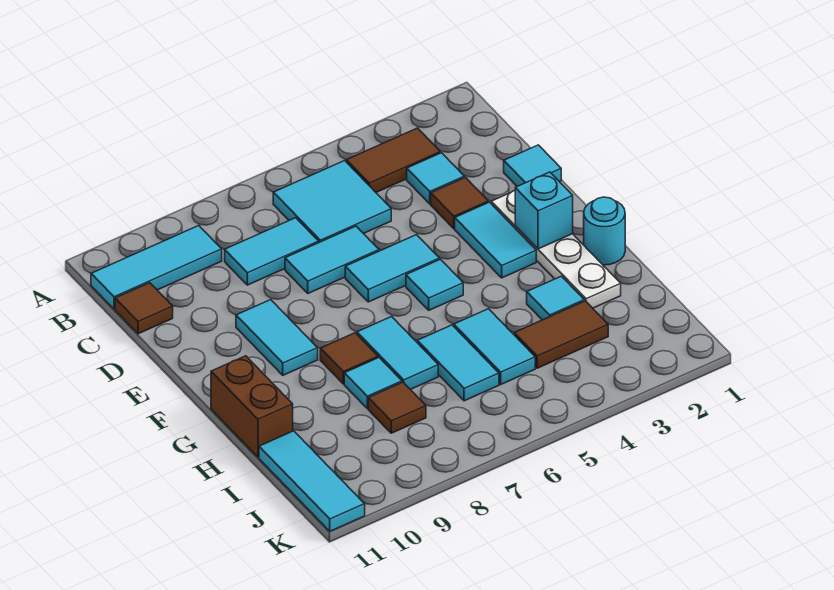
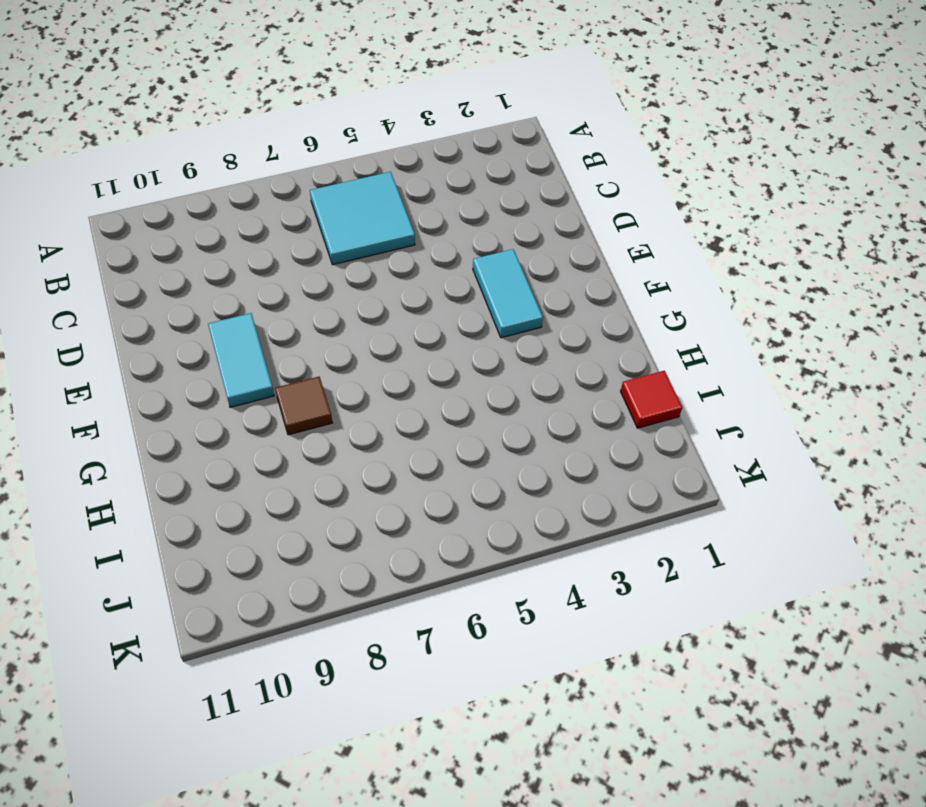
red 1x1 tile [621,371,682,428] -> none
none -> brown 1x2 tile [346,128,440,192]
none -> cyan 1x3 tile [91,226,222,309]
none -> cyan 1x1 tile [407,153,464,204]

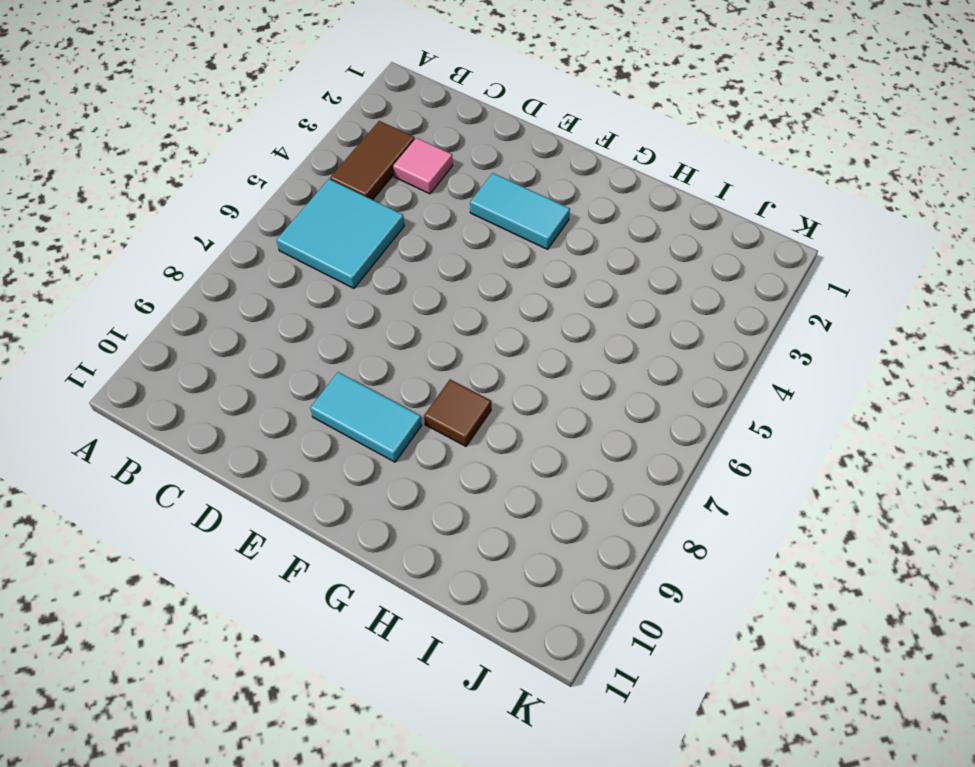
pink 1x1 tile [393,138,453,194] -> cyan 1x1 tile [407,153,464,204]
none -> cyan 1x3 tile [91,226,222,309]
none -> cyan 1x2 tile [225,218,319,285]
none -> brown 1x1 tile [115,283,173,334]

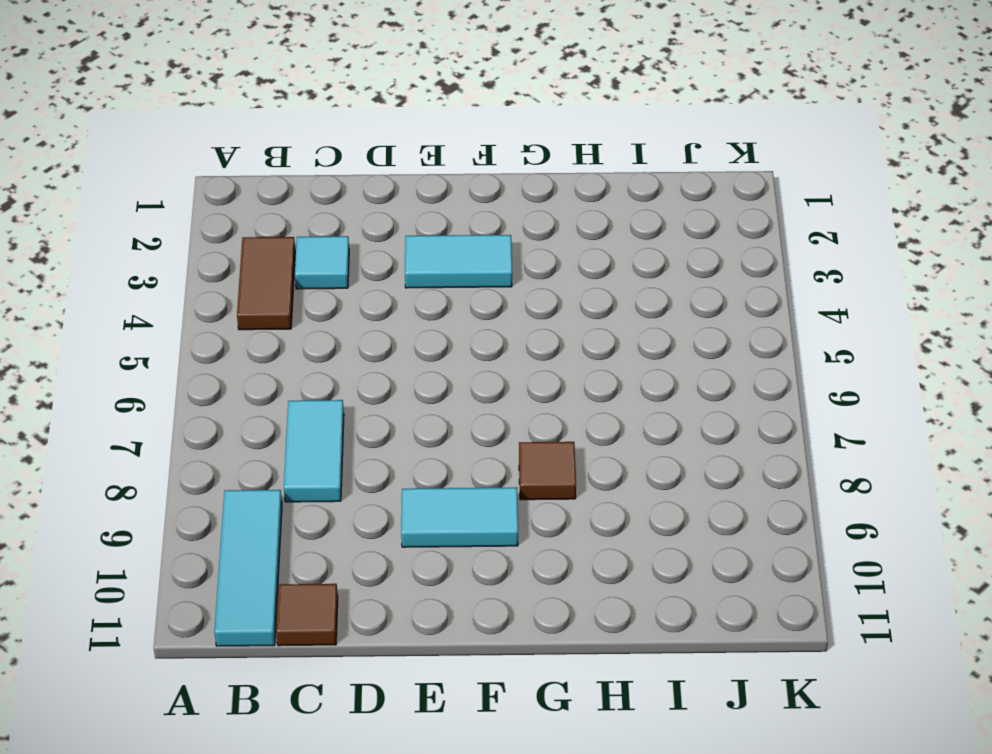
none -> cyan 2x2 tile [273,161,391,242]
none -> cyan 1x1 tile [504,145,561,186]
none -> brown 1x1 tile [431,178,488,228]

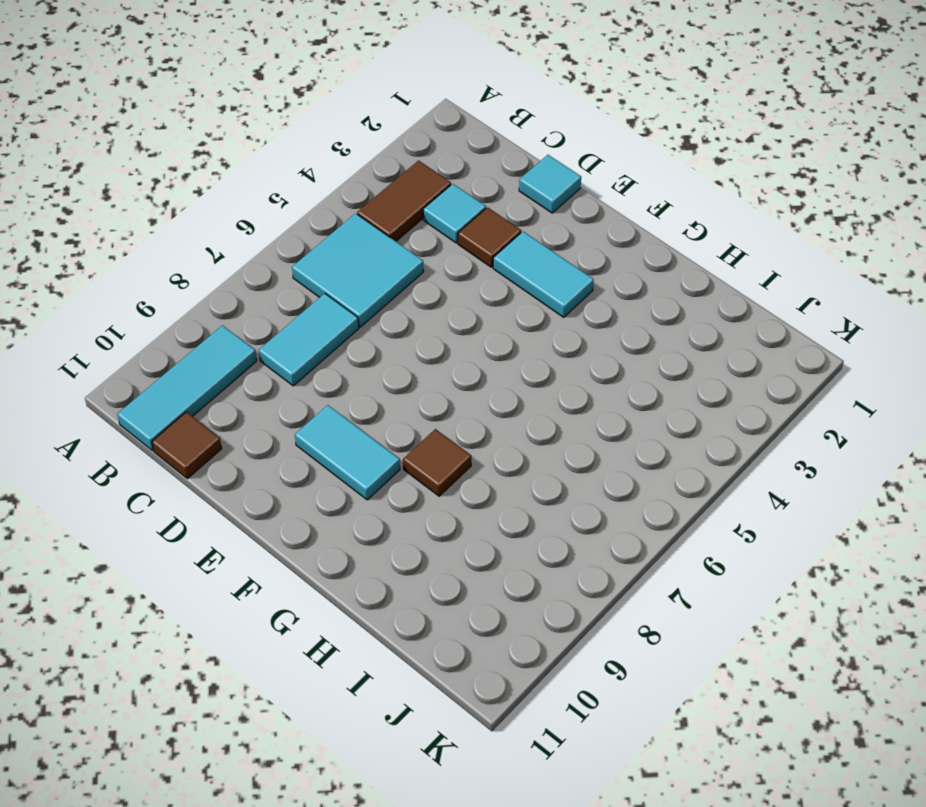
none -> cyan 1x2 tile [285,226,379,293]
none -> white 1x4 plate [491,191,621,308]
none -> cyan 1x2 tile [345,235,439,302]

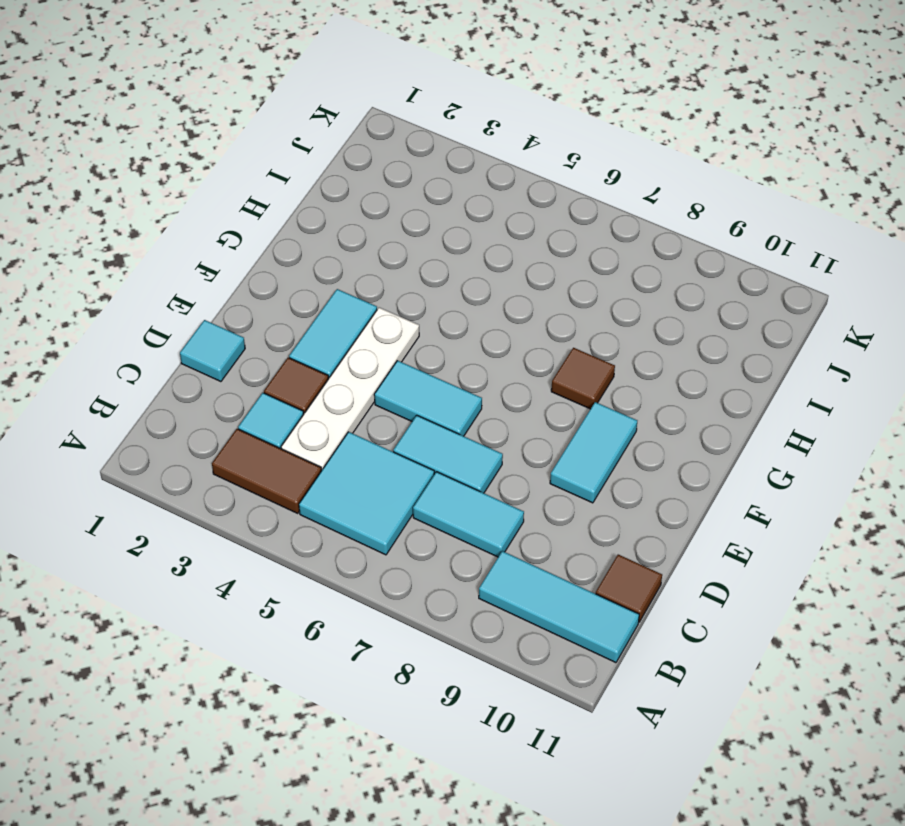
white 1x4 plate [281,307,419,471] -> white 1x4 plate moved to [491,191,621,308]
none -> cyan 1x1 tile [406,259,463,310]
none -> cyan 1x1 round brick [584,197,625,265]
none -> cyan 1x2 tile [357,317,438,390]

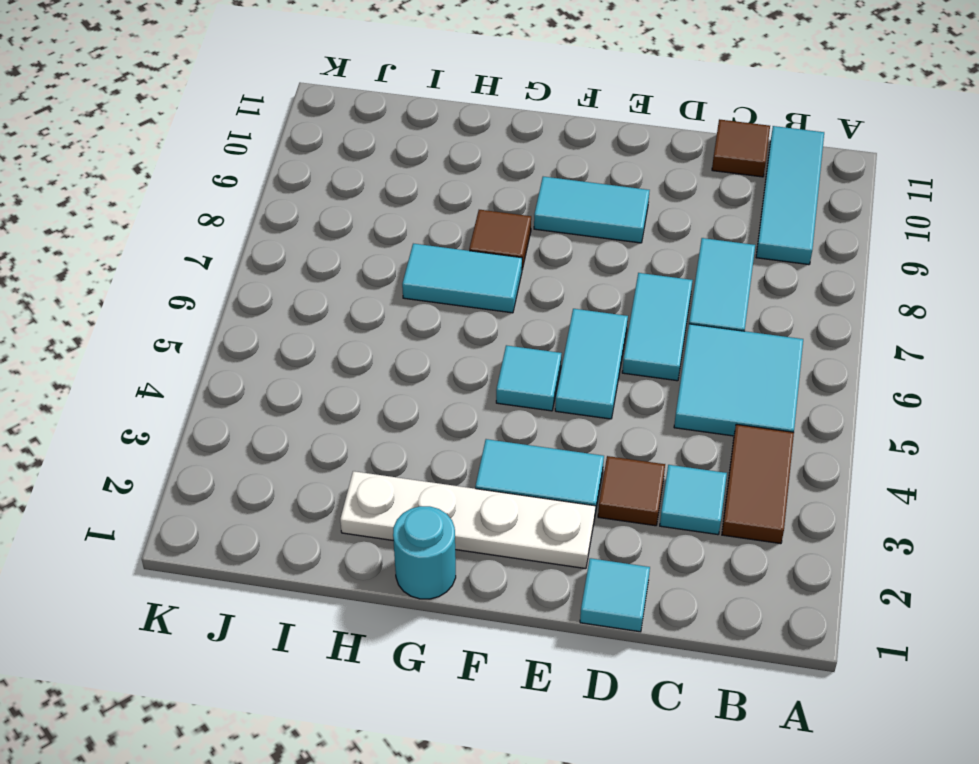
none -> brown 1x2 brick [211,356,293,457]
none -> cyan 1x1 tile [527,276,584,320]
none -> cyan 1x2 tile [454,309,535,384]

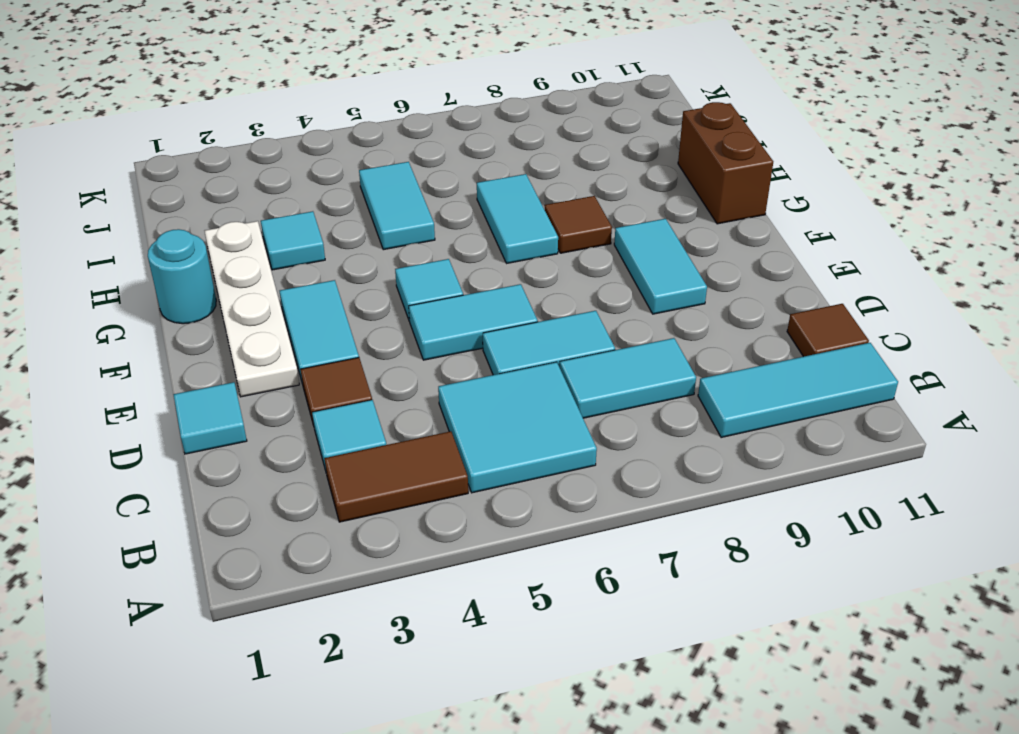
none -> cyan 1x2 tile [417,325,499,401]
none -> cyan 1x1 tile [344,358,402,409]
none -> brown 1x2 tile [514,301,608,368]

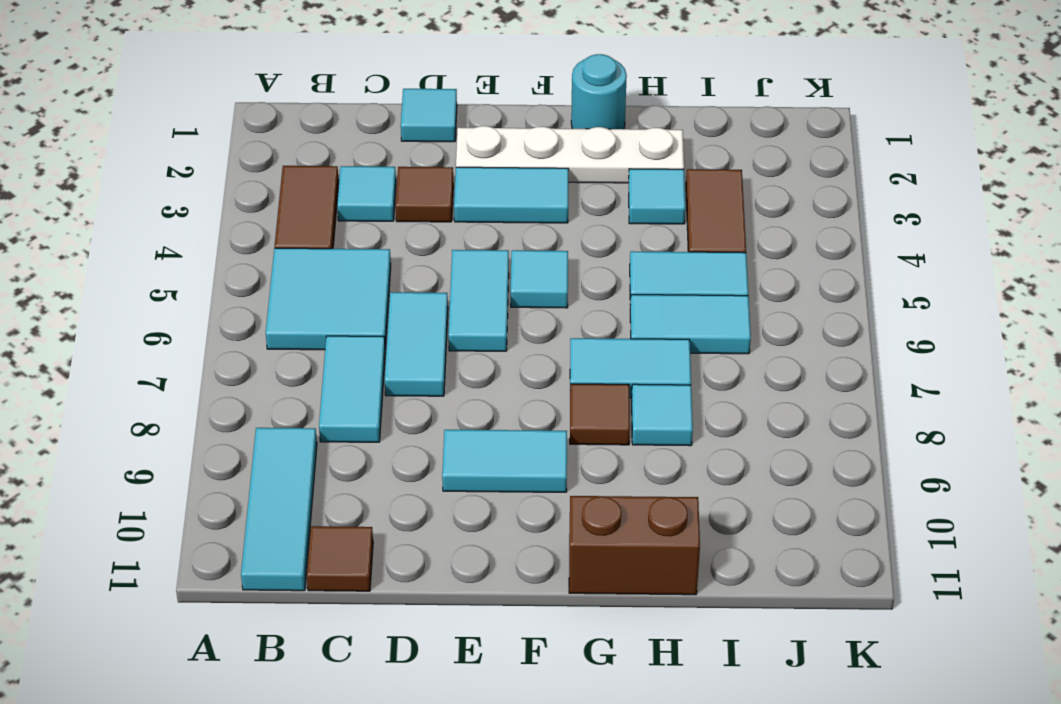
none -> brown 1x1 tile [368,382,426,433]
none -> cyan 1x3 tile [259,431,365,531]
none -> cyan 1x1 brick [515,172,573,249]

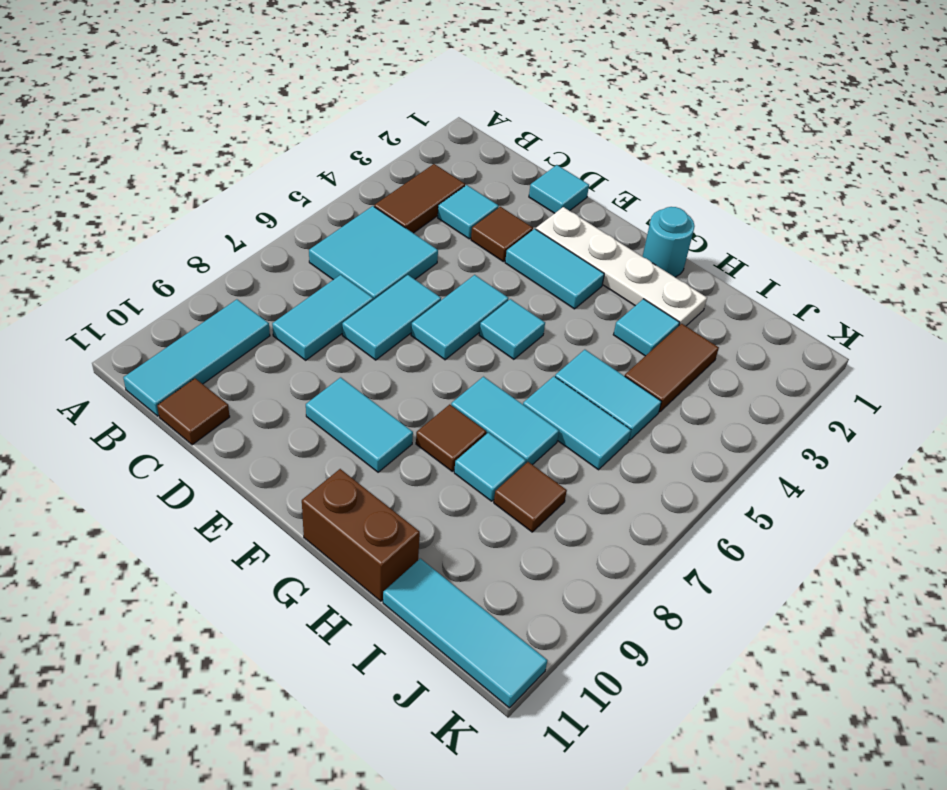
none -> cyan 1x1 brick [515,172,573,249]

